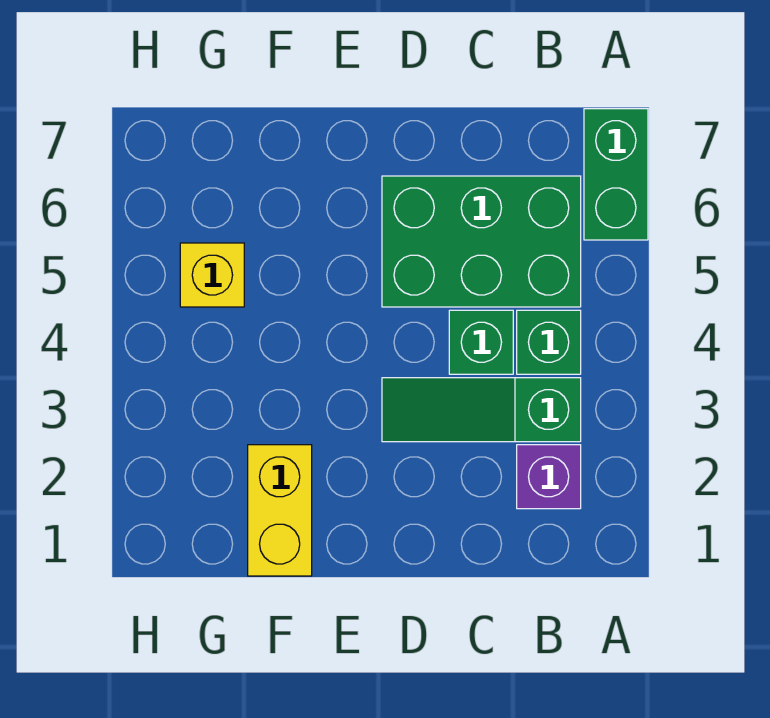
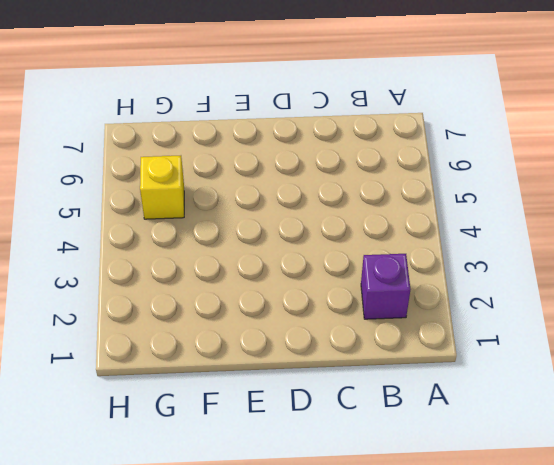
none -> green 1x2 brick [584,109,648,240]
none -> green 1x3 slope [382,378,581,442]

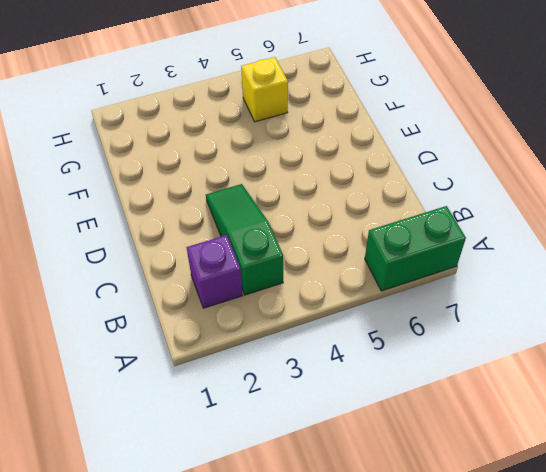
none -> green 1x1 brick [517,310,581,374]
none -> green 2x3 brick [382,176,581,307]

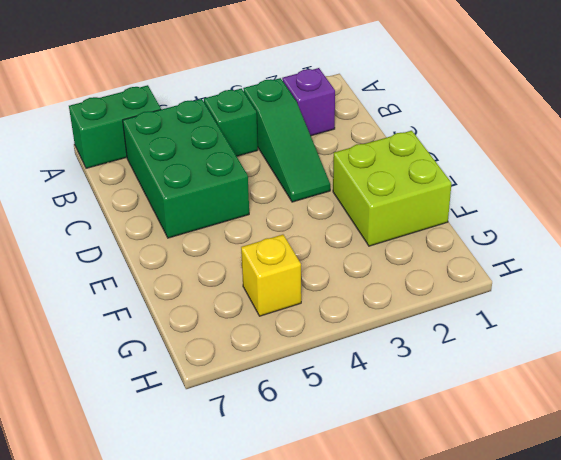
lime 2x2 brick [333,131,452,246] -> yellow 1x2 brick [248,445,312,576]
none -> green 1x1 brick [449,310,513,374]

